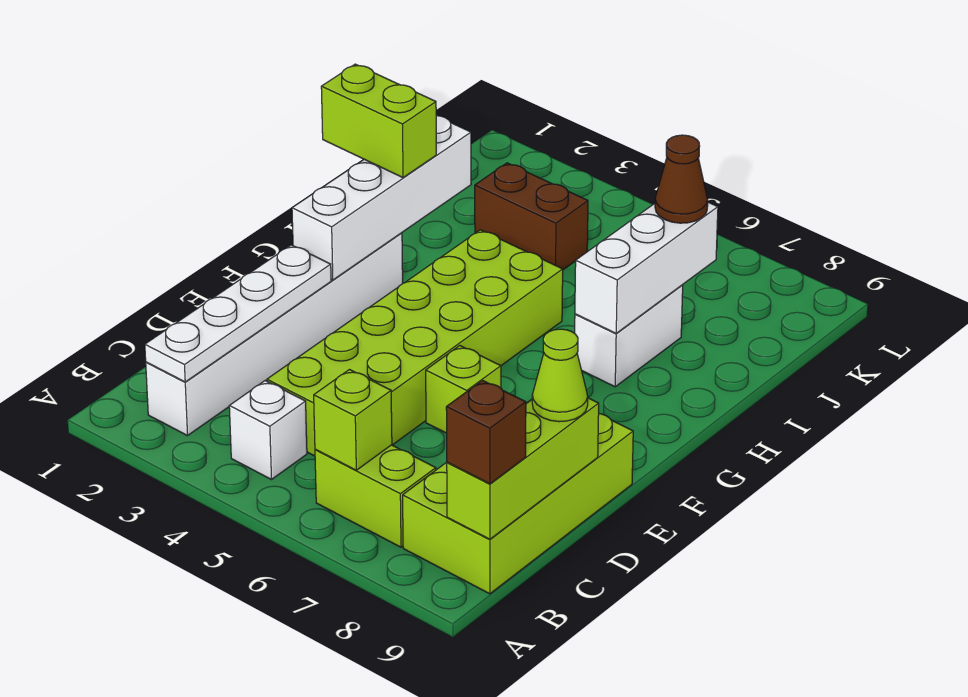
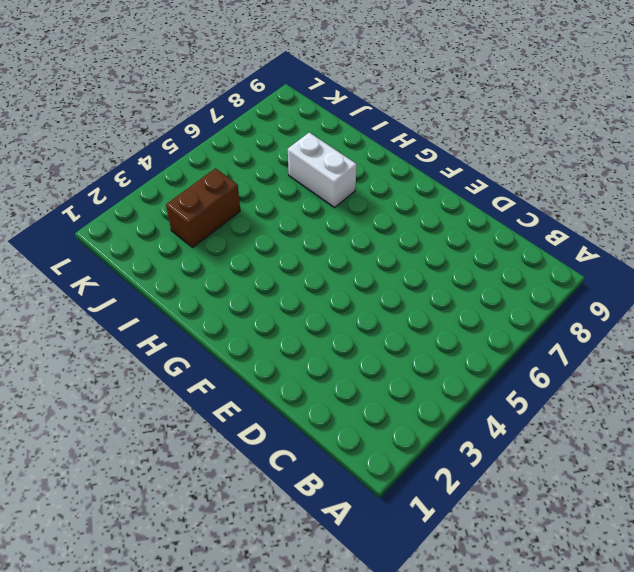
none -> white 1x6 brick [146,233,403,436]
none -> white 1x1 brick [229,381,307,480]
none -> lime 1x2 brick [315,445,436,547]

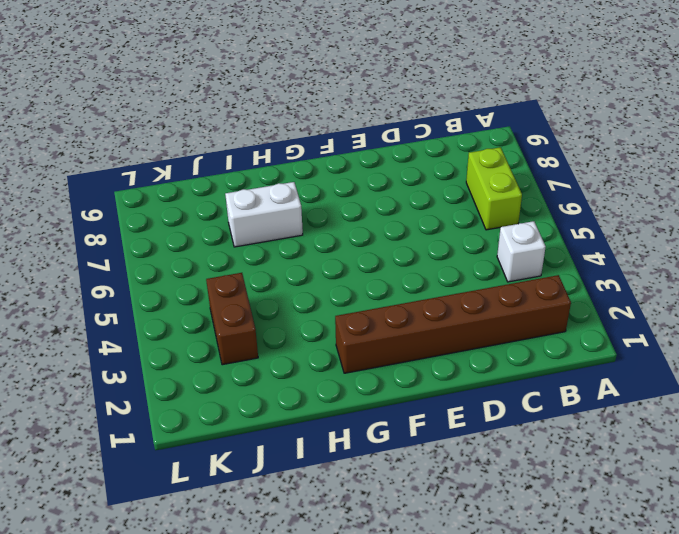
brown 1x6 brick [335,275,571,373] -> white 1x6 brick [146,233,403,436]
none -> lime 2x4 brick [403,399,633,594]
none -> lime 2x6 brick [267,230,563,456]
none -> lime 1x1 brick [426,346,501,433]

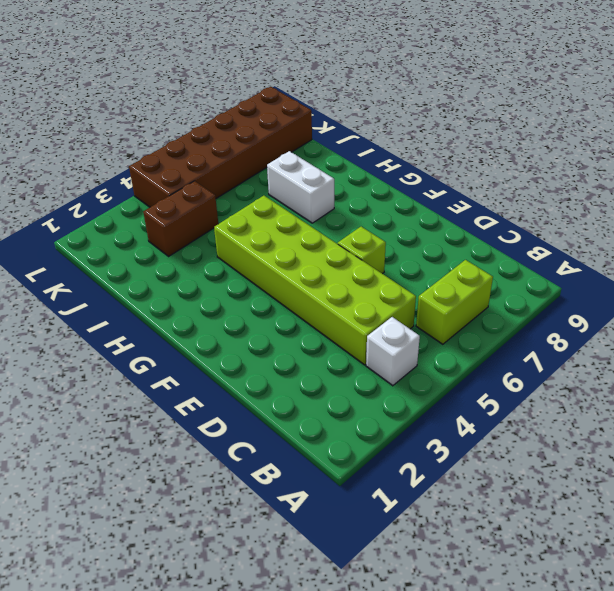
brown 2x6 brick [129,87,312,207] -> none
none -> white 1x6 brick [146,233,403,436]
none -> lime 2x4 brick [403,399,633,594]
none -> white 1x4 plate [145,245,331,382]

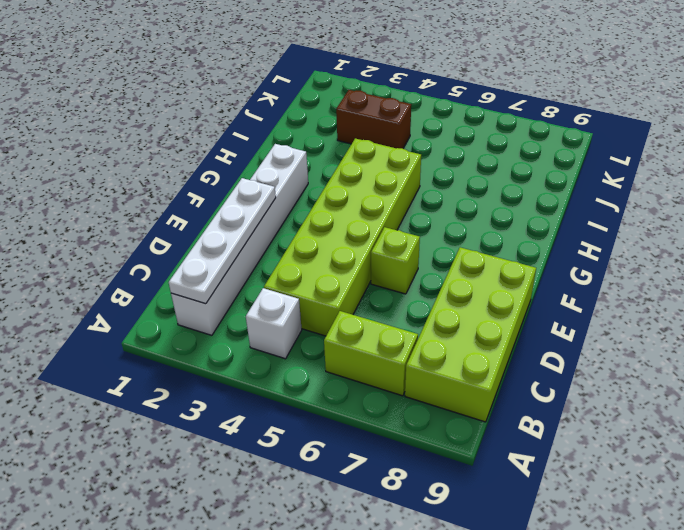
none -> white 1x2 brick [575,285,683,387]
none -> lime 1x1 brick [314,370,392,470]
none -> lime 1x3 brick [447,398,599,539]

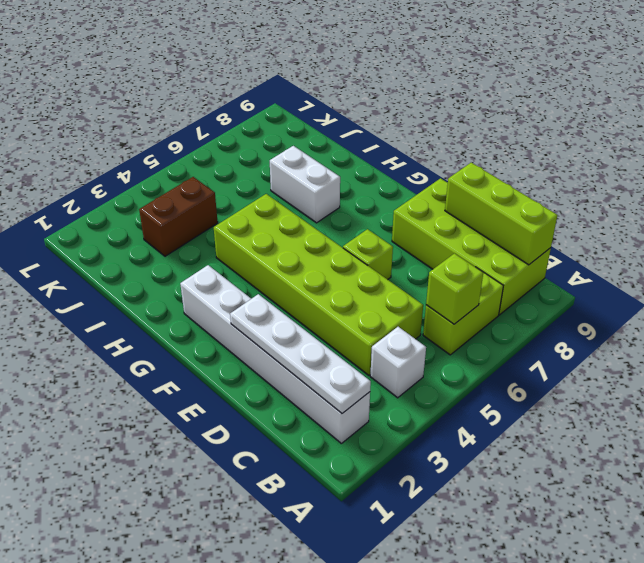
none -> white 1x4 brick [292,116,471,280]
none -> white 1x3 brick [575,202,718,333]
none -> brown 1x1 brick [446,380,526,484]

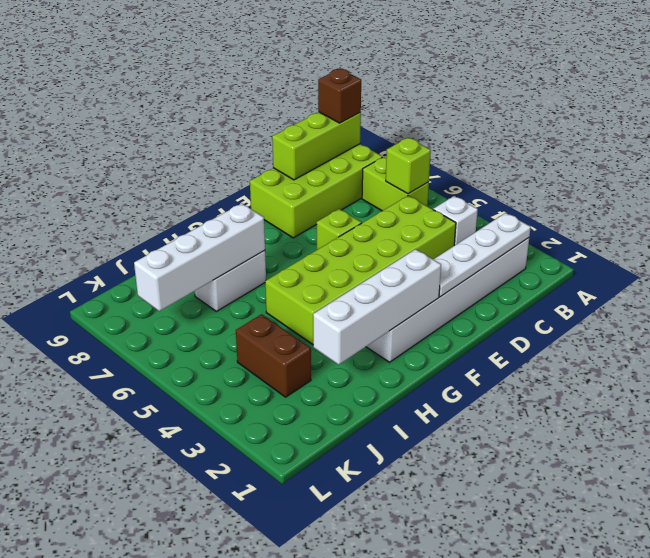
white 1x4 brick [134,203,265,311] -> white 1x3 brick [575,202,718,333]
none -> lime 1x1 cone [532,329,588,422]
none -> lime 1x2 brick [321,64,436,178]
none -> brown 1x1 cone [655,135,708,223]

